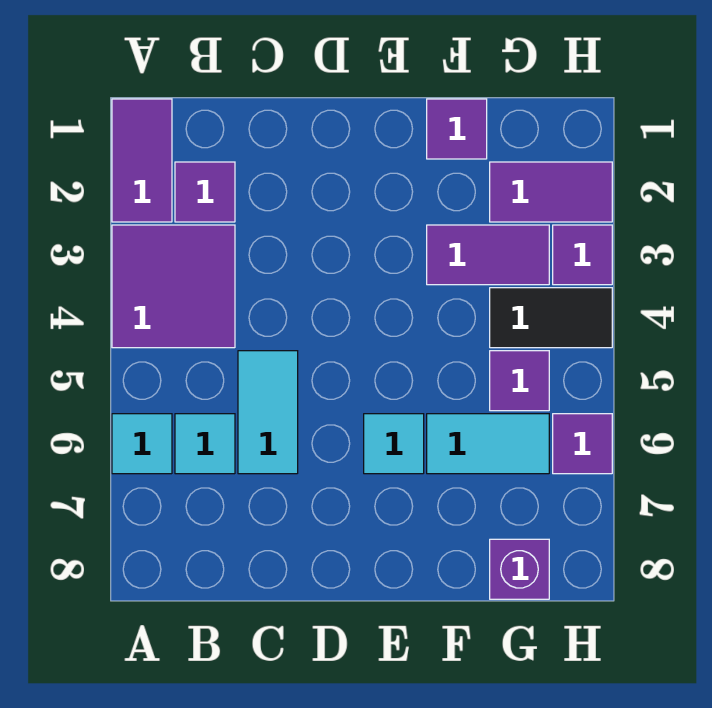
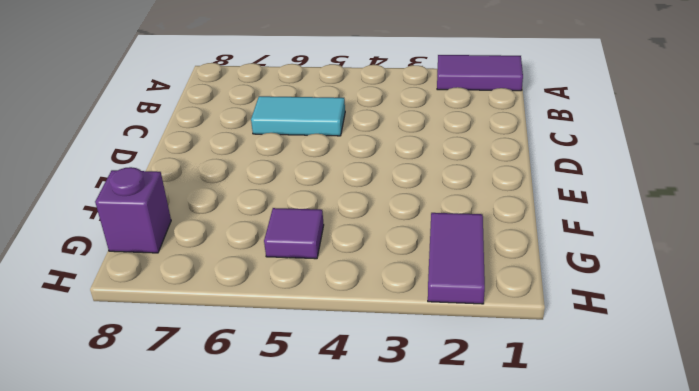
none -> purple 2x2 tile [112,225,235,348]
none -> cyan 1x1 tile [112,414,172,474]
none -> purple 1x1 tile [175,162,235,222]

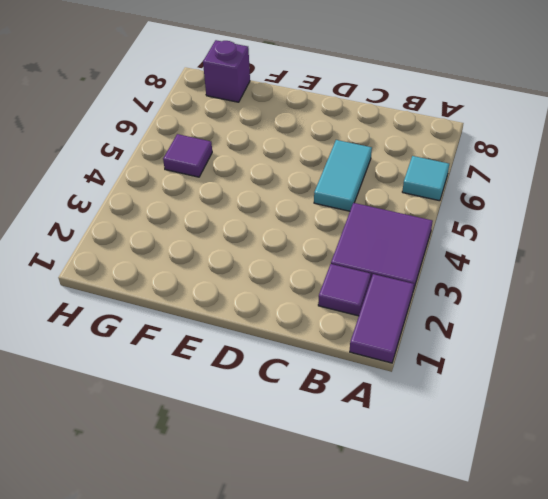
none -> cyan 1x1 tile [175,414,235,474]
none -> cyan 1x1 tile [364,414,424,474]
none -> purple 1x1 tile [427,99,487,159]

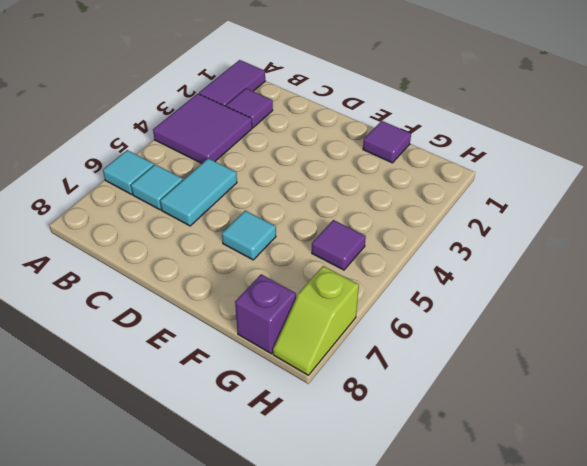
lime 1x2 slope [273,266,359,375] -> none
none -> purple 1x2 tile [427,225,549,285]
none -> cyan 1x2 tile [427,414,549,474]
none -> purple 1x2 tile [490,162,612,222]

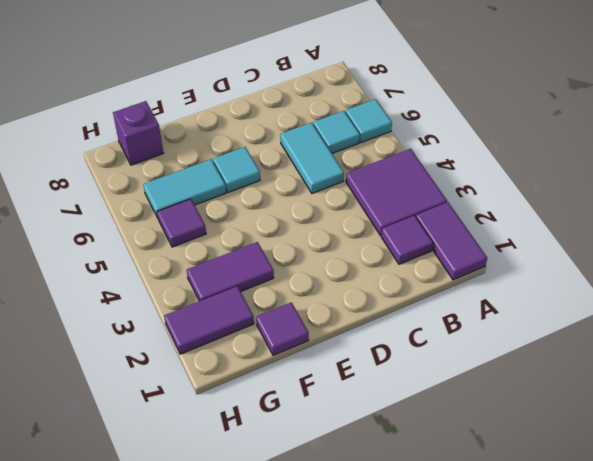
none -> black 1x2 tile [490,288,612,348]
none -> purple 1x1 tile [553,225,612,285]
none -> purple 1x1 tile [553,414,612,474]

